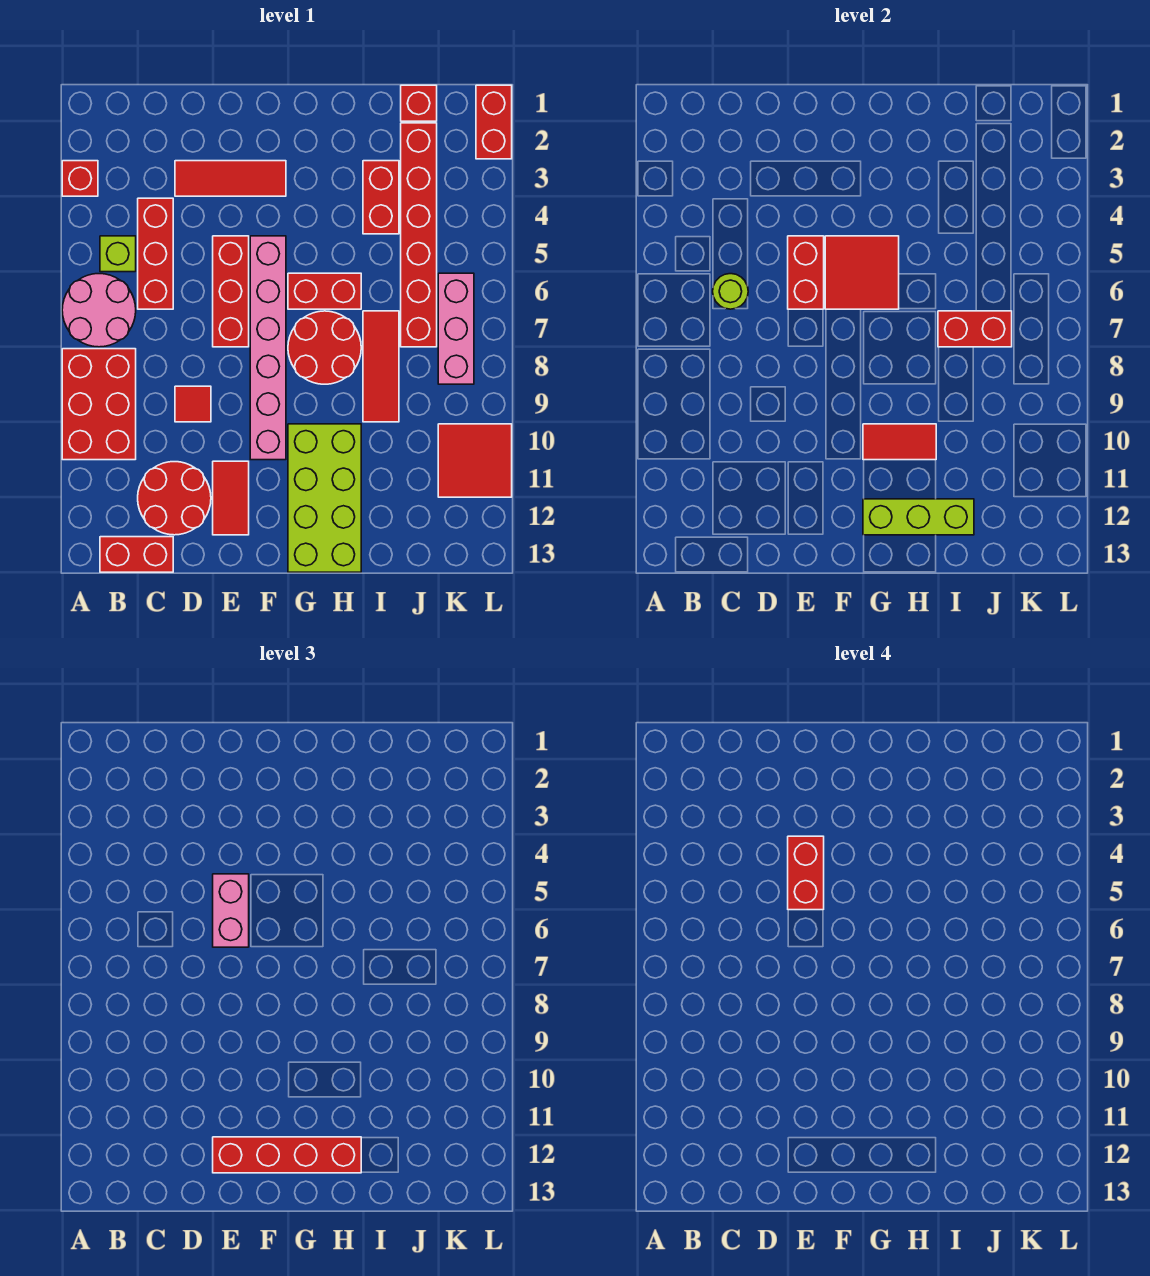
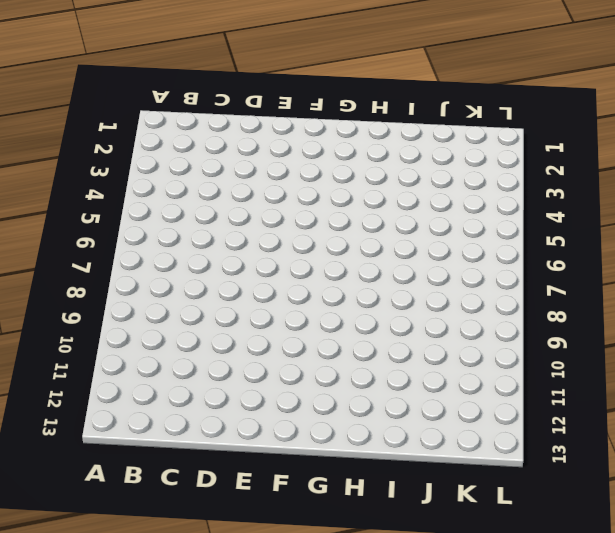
none -> red 1x1 brick [62,161,98,196]
none -> pink 2x2 round brick [62,274,136,347]
none -> red 2x3 brick [62,349,136,460]
none -> lime 1x1 brick [100,236,136,272]

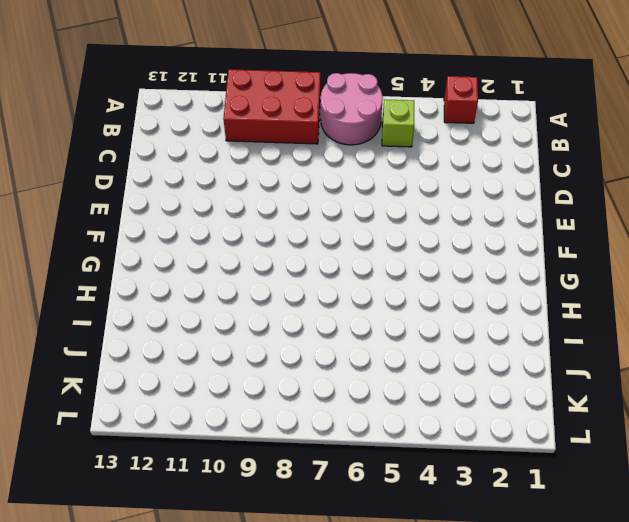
none -> red 1x2 brick [100,537,173,572]
none -> red 1x3 brick [138,198,173,309]
none -> red 2x2 round brick [138,462,211,535]
none -> red 1x3 tile [175,161,286,196]

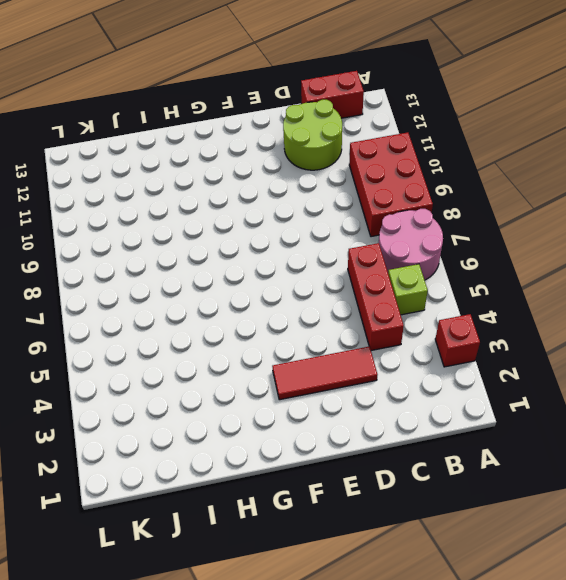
lime 2x2 round brick [283,100,342,170] -> red 2x2 round brick [138,462,211,535]
none -> red 1x1 tile [175,386,211,422]
none -> red 1x3 brick [213,236,249,347]
none -> red 1x2 tile [213,461,249,535]
none -> pink 1x6 brick [250,236,286,460]

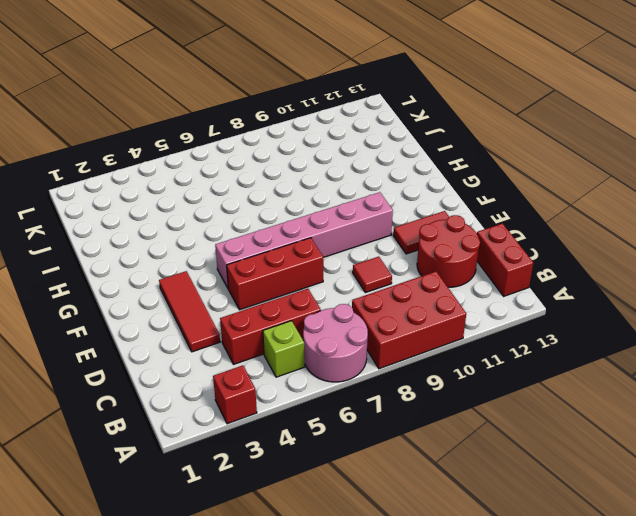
none -> red 1x2 brick [288,273,361,309]
none -> red 2x2 round brick [288,311,361,384]
none -> lime 2x4 brick [288,424,361,572]
none -> red 1x2 brick [363,161,399,234]

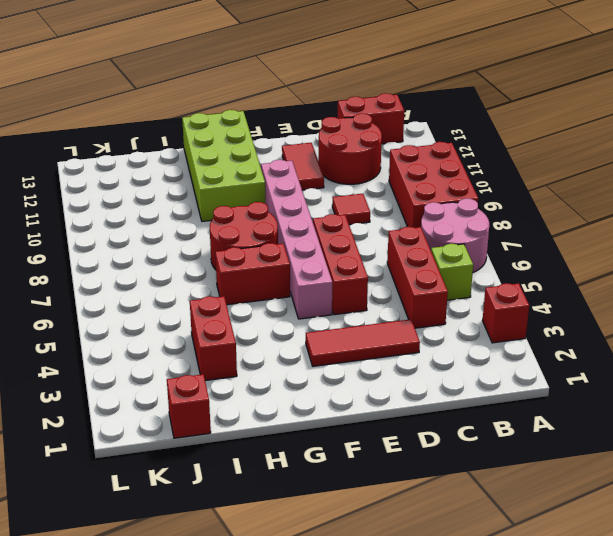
none -> red 1x3 tile [363,311,399,422]
none -> red 1x6 brick [401,123,437,347]
none -> pink 1x3 brick [438,273,474,384]
none -> red 2x2 tile [438,424,512,497]

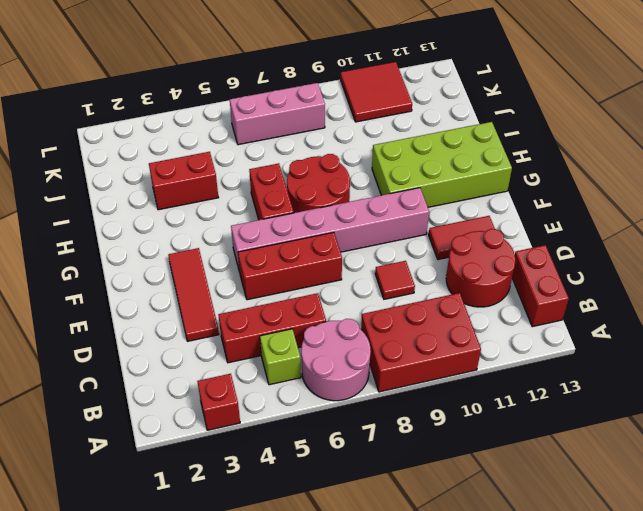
none -> red 1x3 tile [363,311,399,422]
none -> red 1x1 brick [401,85,437,121]
none -> red 1x6 brick [401,123,437,347]
none -> red 1x2 brick [476,85,512,159]

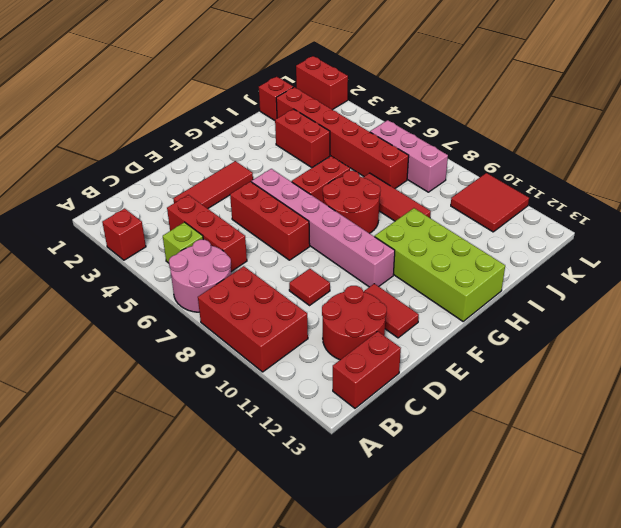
none -> lime 1x1 round brick [713,274,748,309]
none -> red 1x2 brick [788,236,824,309]
none -> red 2x2 tile [825,236,899,309]
none -> red 1x2 tile [863,424,936,460]

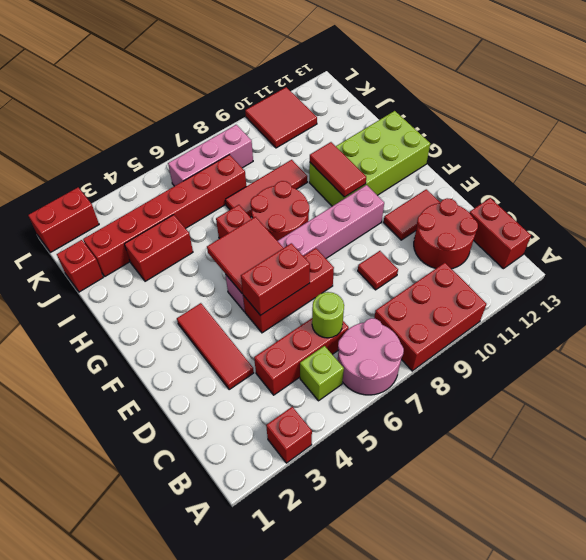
none -> lime 1x3 brick [863,499,974,535]
none -> red 1x2 brick [938,311,1012,347]
none -> pink 1x2 brick [213,874,249,947]
none -> red 1x4 brick [213,1137,361,1173]

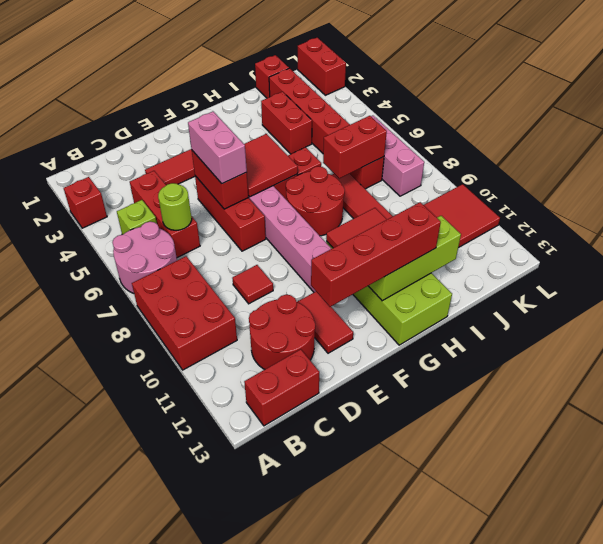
none -> red 1x2 brick [788,836,824,910]

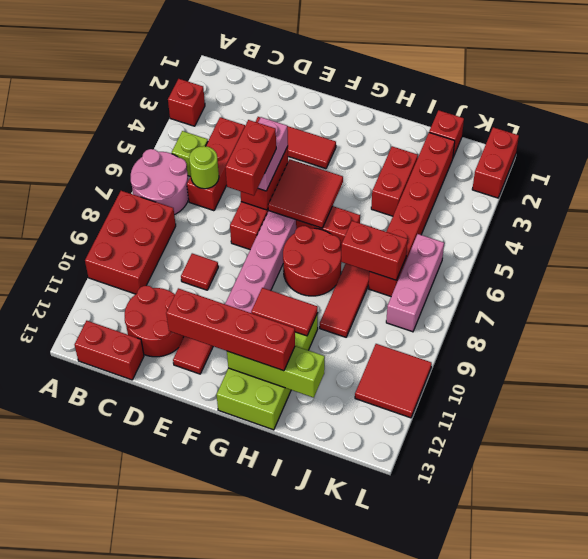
red 1x2 brick [225,120,276,196] -> red 1x2 brick moved to [788,836,824,910]

